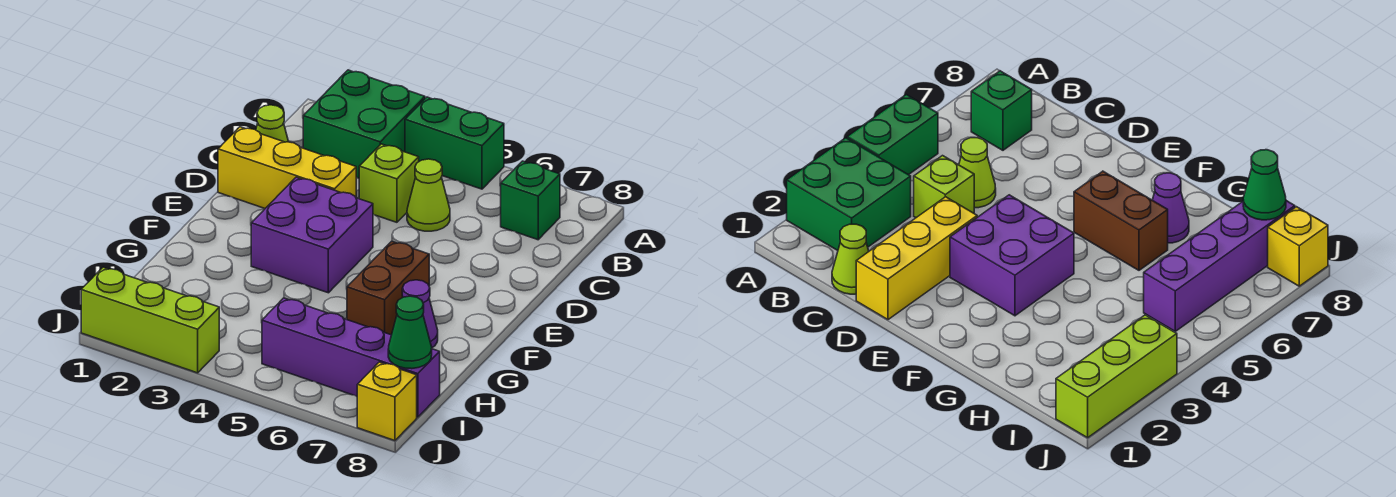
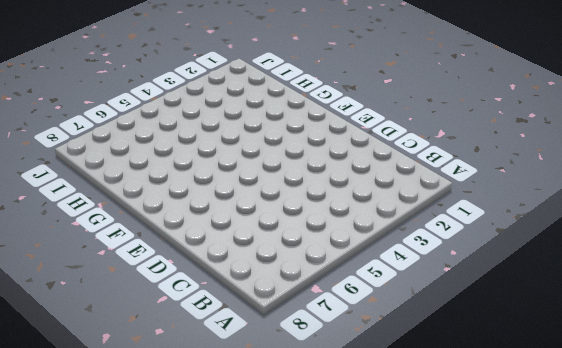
none -> green 2x2 brick [303,70,425,178]
none -> green 1x2 brick [405,97,504,189]
none -> green 1x1 brick [501,161,560,240]

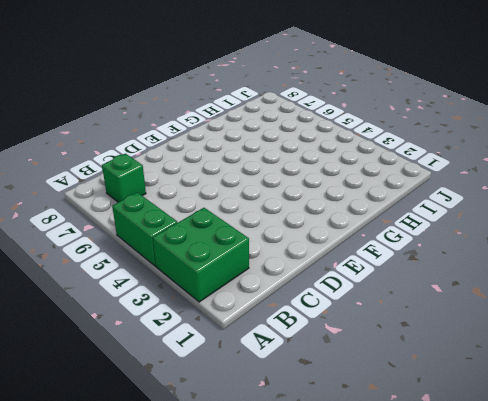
none -> lime 1x1 cone [256,105,289,142]
none -> lime 1x1 brick [359,144,419,222]
none -> lime 1x1 cone [407,159,450,231]

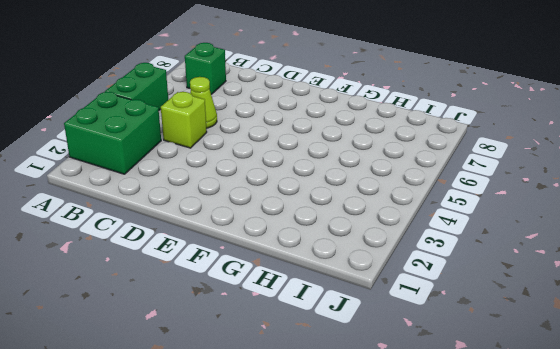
none -> lime 1x1 cone [256,105,289,142]
none -> yellow 1x3 brick [218,127,356,208]
none -> purple 2x2 brick [251,177,373,293]

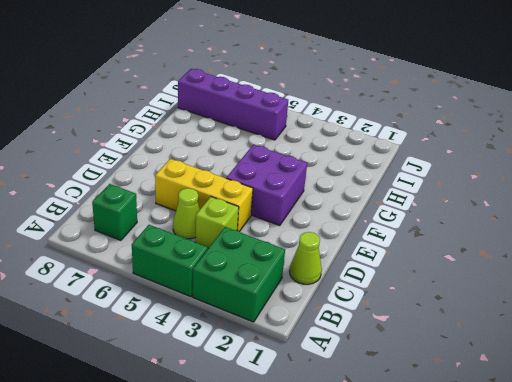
yellow 1x3 brick [155,159,253,232] -> yellow 1x3 brick moved to [218,127,356,208]
none -> brown 1x2 brick [347,241,429,335]
none -> purple 1x1 cone [402,280,438,348]
none -> lime 1x3 brick [81,267,219,373]

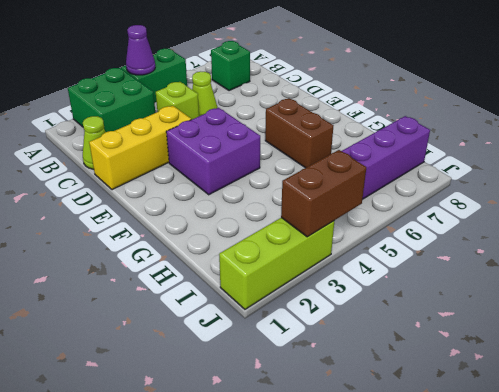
purple 1x1 cone [126,25,155,75] -> purple 1x1 cone moved to [402,280,438,348]
brown 1x2 brick [281,150,366,237] -> none
none -> yellow 1x1 brick [357,362,417,441]
none -> green 1x1 cone [388,296,432,369]

